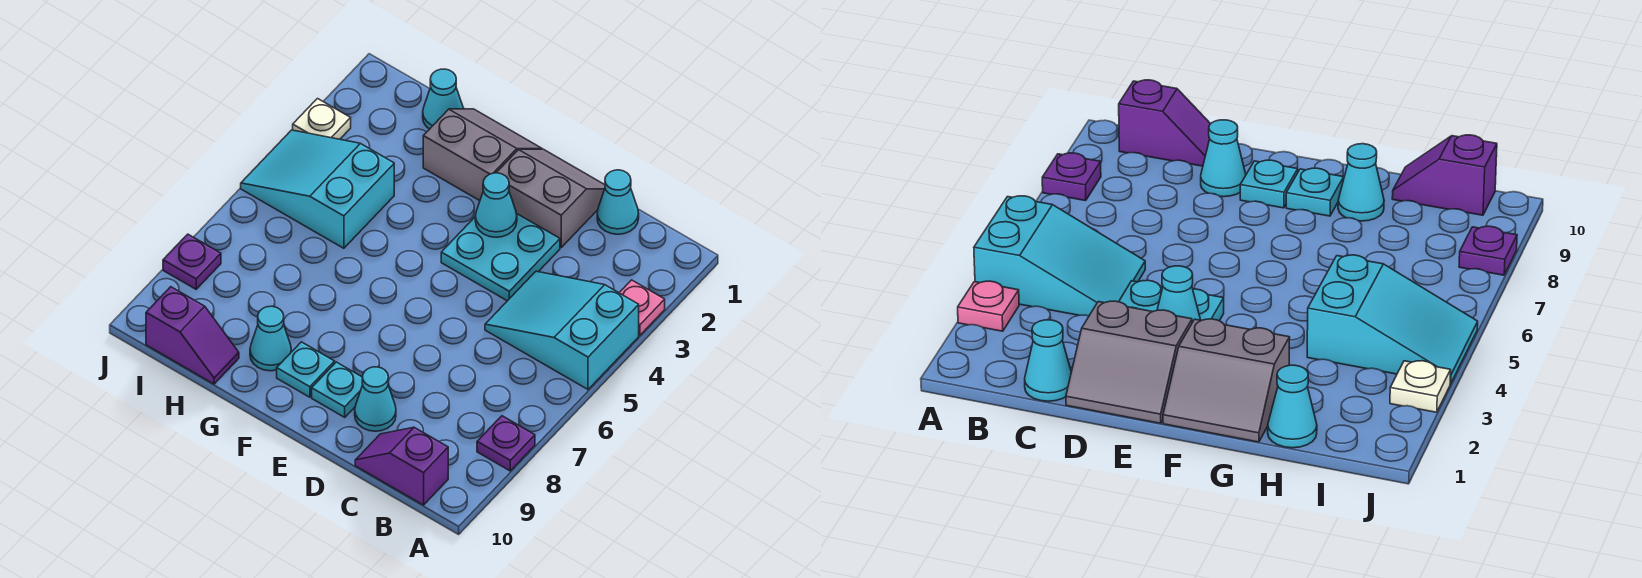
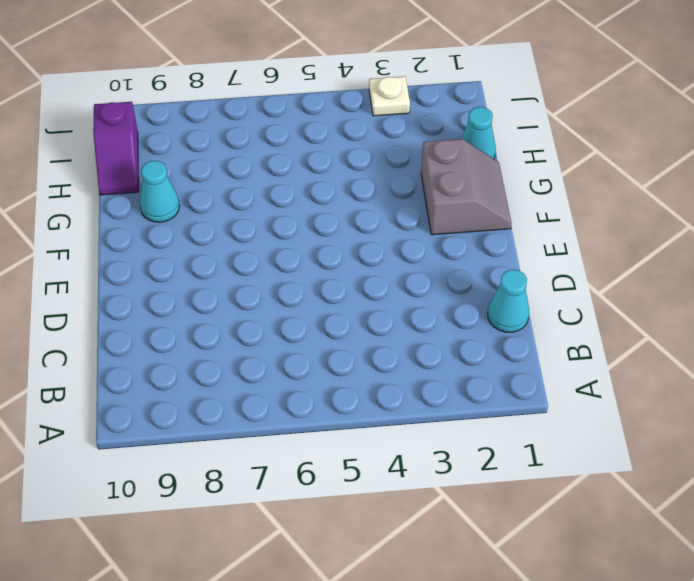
none -> pink 1x1 plate [619,280,665,335]
none -> cyan 2x3 slope [485,271,639,389]
none -> purple 1x1 plate [477,416,535,471]

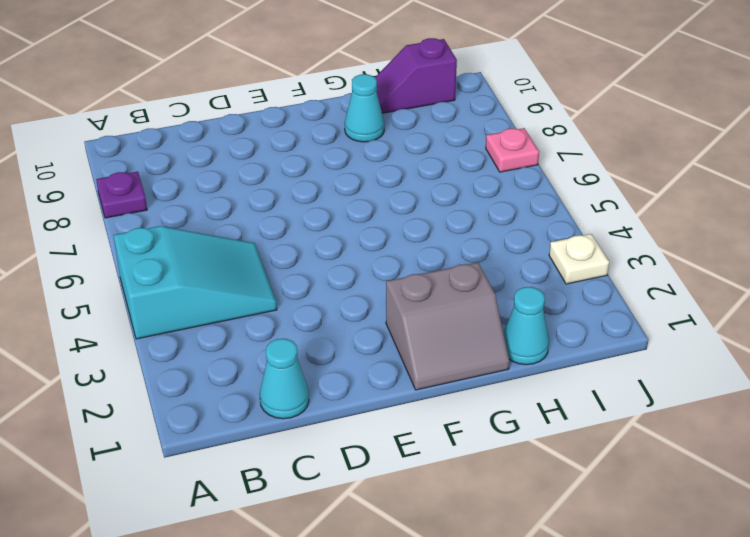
pink 1x1 plate [486,128,539,172] -> pink 1x1 plate moved to [619,280,665,335]
none -> purple 1x2 slope [355,427,448,505]
none -> grey 2x2 slope [497,149,605,247]
none -> cyan 2x2 plate [441,213,560,301]

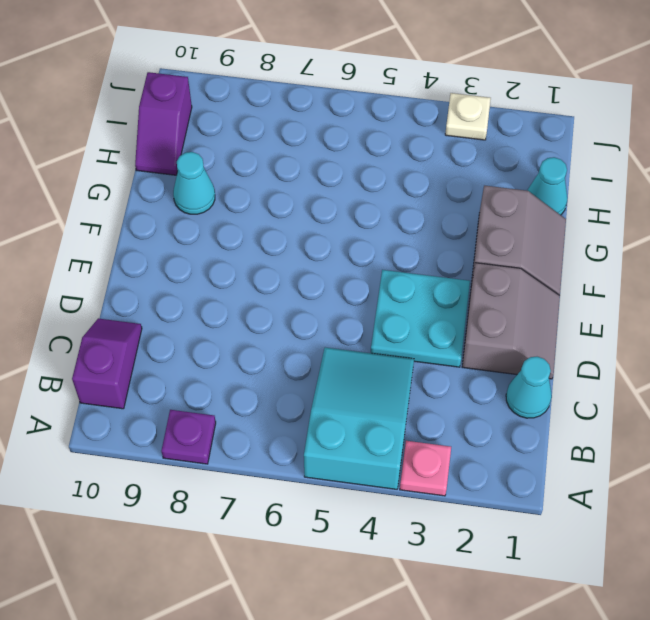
none -> cyan 1x1 cone [355,367,396,431]
none -> cyan 1x1 plate [312,362,363,417]
none -> cyan 1x1 plate [277,342,335,397]

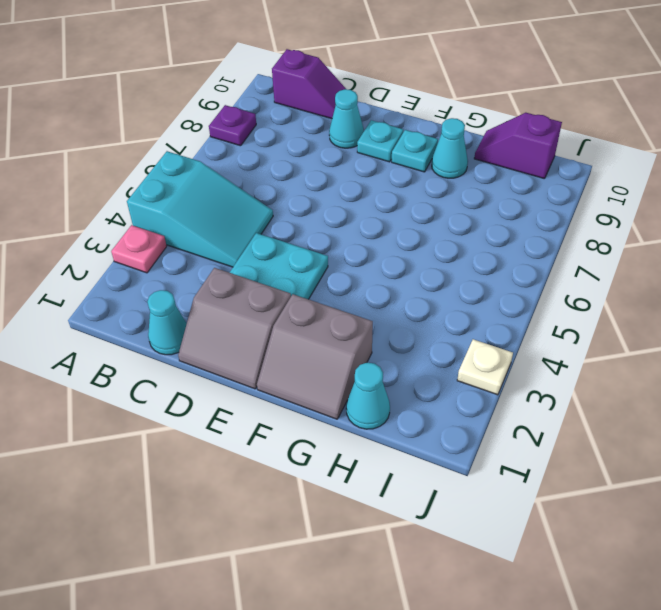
none -> cyan 2x3 slope [241,130,394,248]
none -> purple 1x1 plate [163,234,221,289]
none -> cyan 1x1 cone [475,173,517,237]

